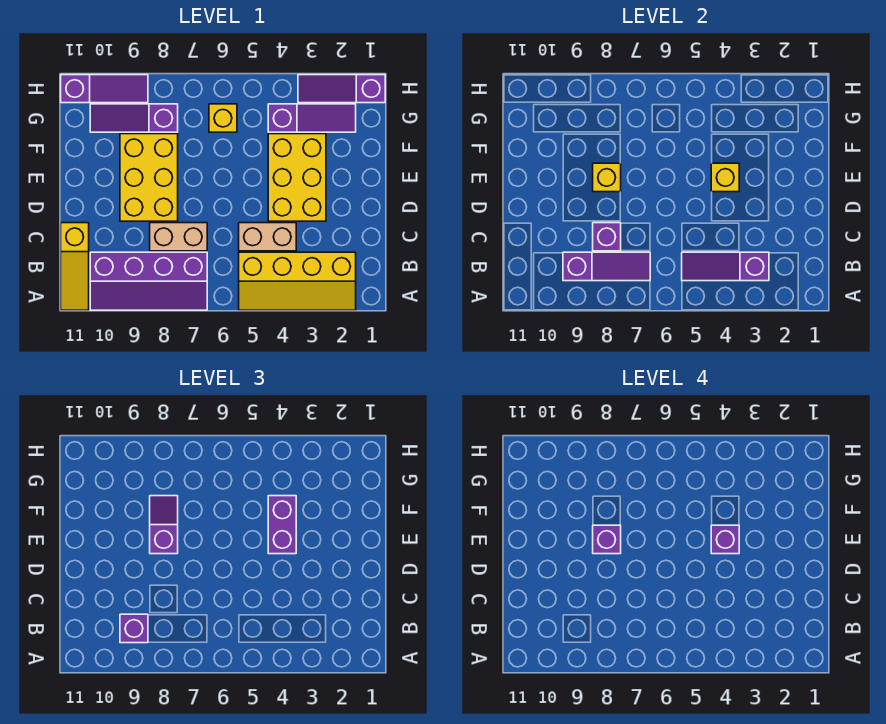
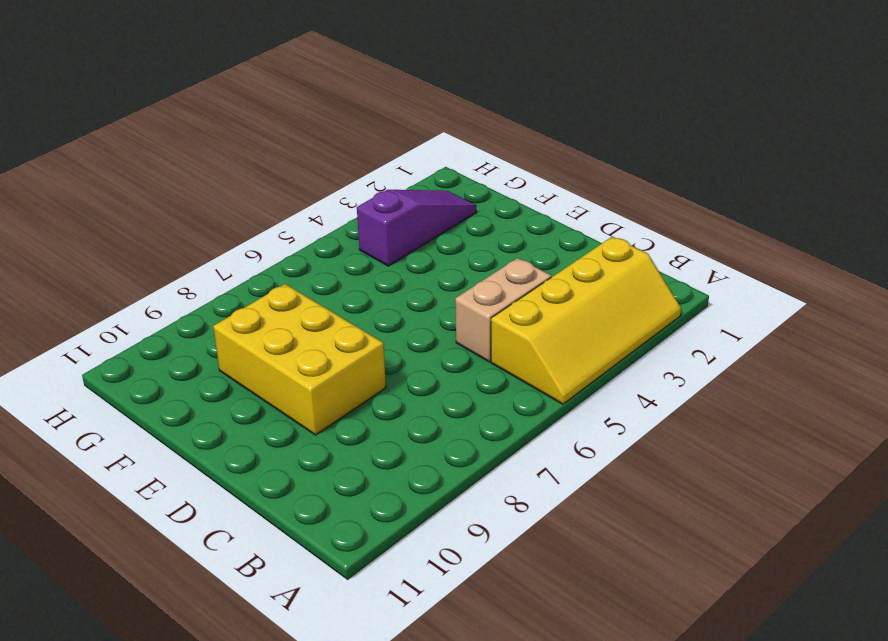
none -> purple 2x4 slope [90,252,207,310]
none -> yellow 1x3 slope [61,223,89,310]
none -> tan 1x2 brick [150,223,207,251]

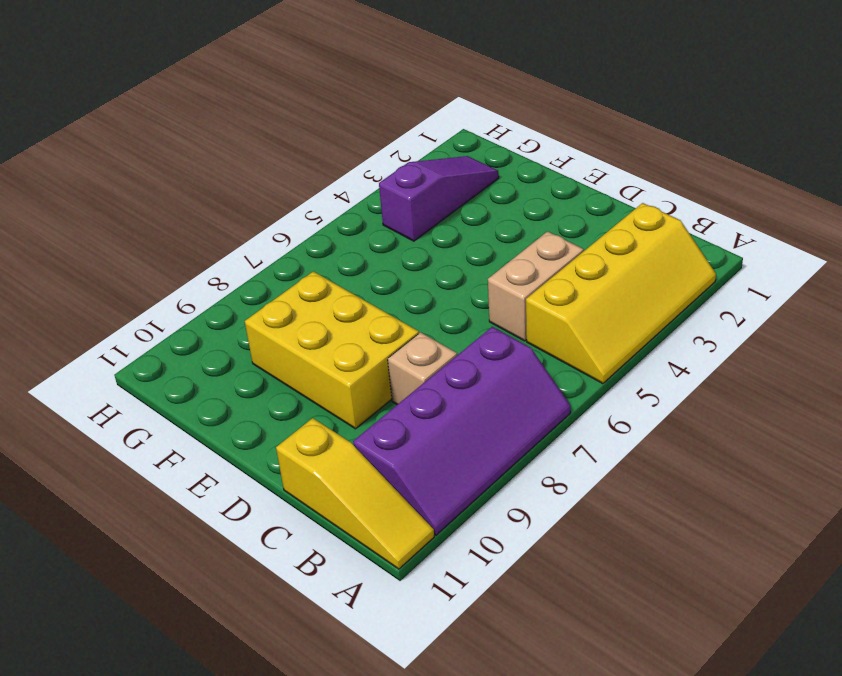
tan 1x1 brick [388,332,457,405] -> tan 1x2 brick [150,223,207,251]
none -> yellow 2x3 brick [268,134,326,221]
none -> yellow 1x1 brick [209,104,237,132]
none -> purple 1x3 slope [90,104,178,132]

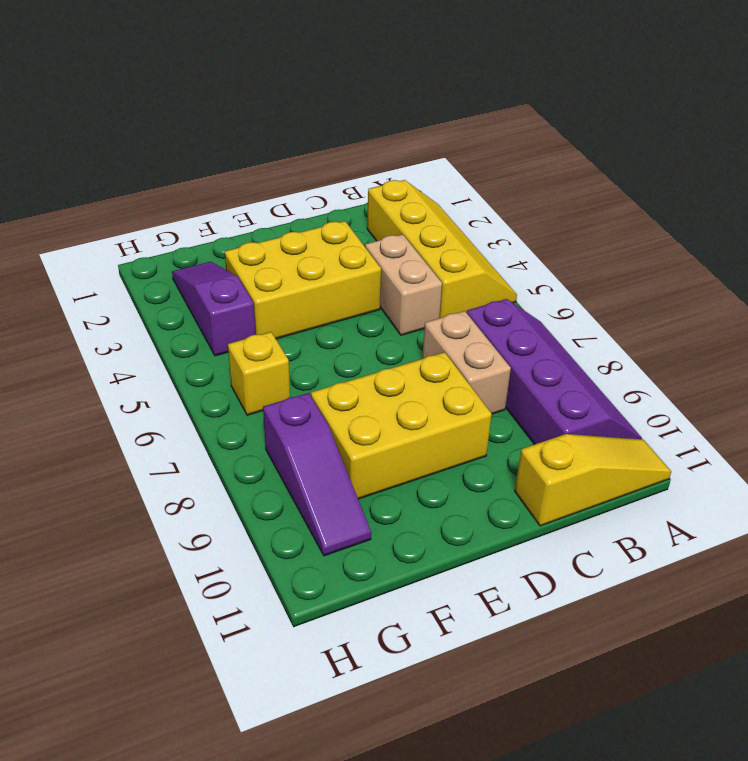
none -> purple 1x3 slope [298,75,385,103]
none -> purple 1x3 slope [61,75,148,103]
none -> purple 1x3 slope [682,252,769,281]

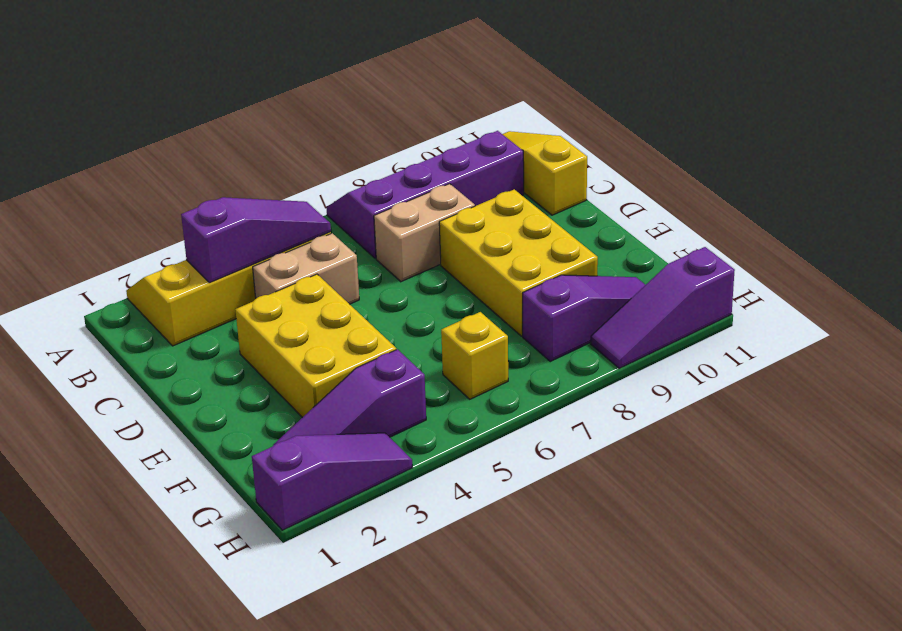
none -> purple 1x3 slope [563,252,650,281]
none -> purple 1x1 brick [593,223,621,251]
none -> yellow 1x1 brick [711,163,739,192]

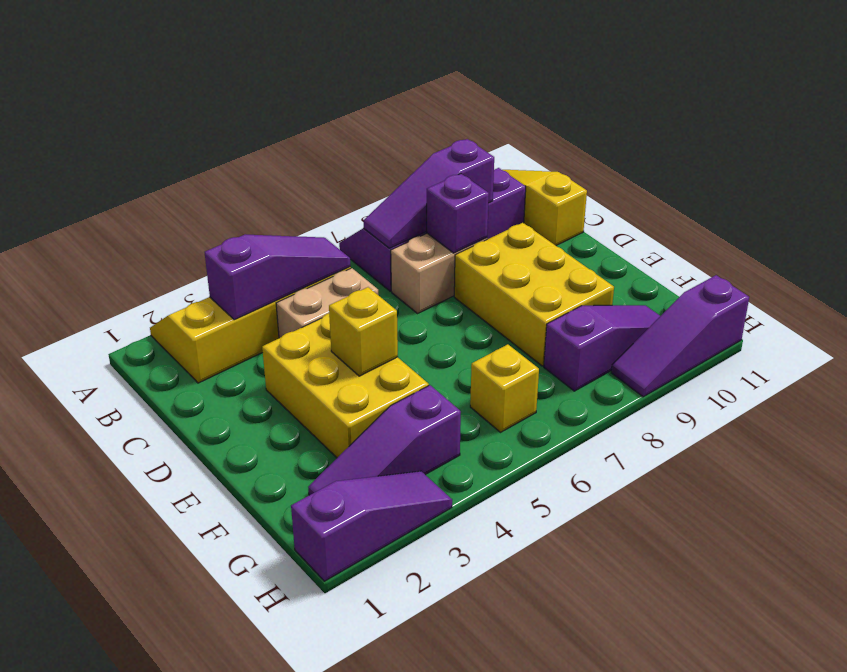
none -> yellow 1x1 brick [593,163,621,192]
none -> purple 1x1 brick [120,614,148,643]
none -> purple 1x2 brick [268,496,296,554]

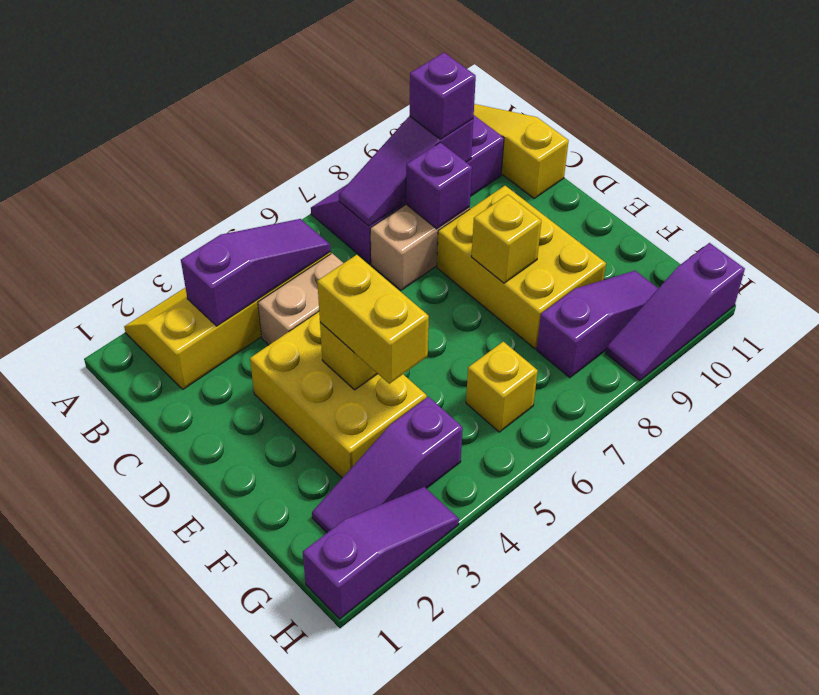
yellow 1x2 brick [317,255,429,384] -> purple 1x2 brick [268,496,296,554]
none -> purple 1x2 slope [150,496,178,554]
none -> purple 1x1 brick [711,525,739,554]
none -> purple 1x1 brick [593,525,621,554]

